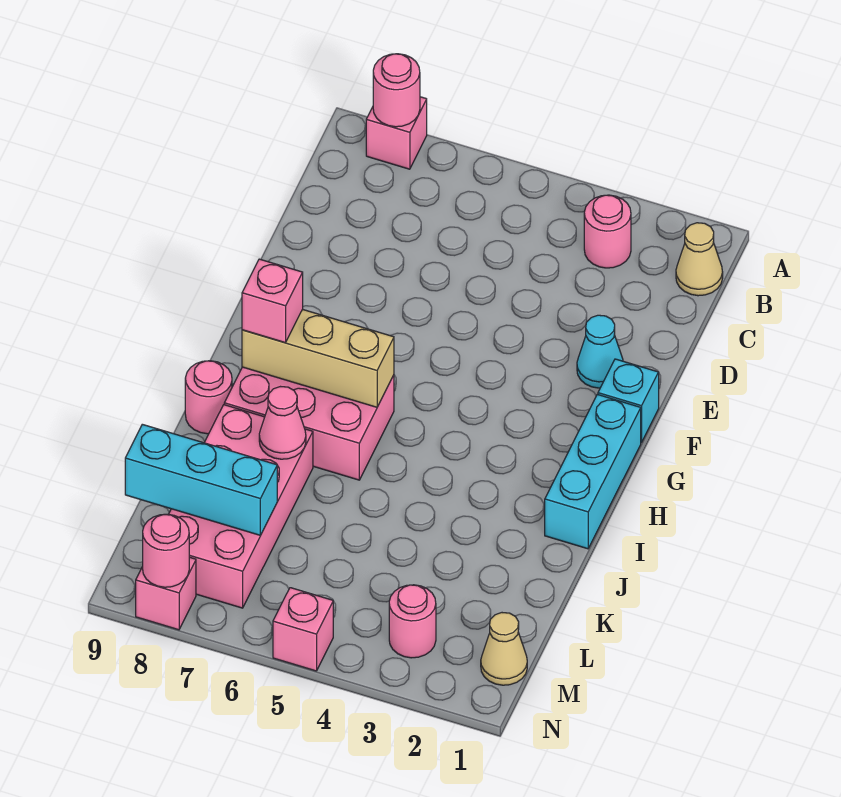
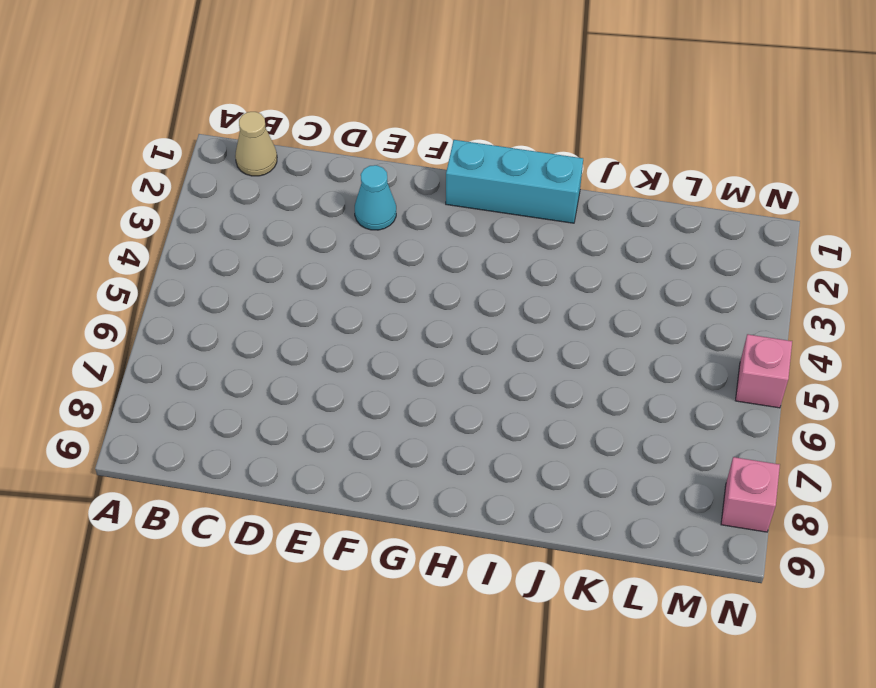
none -> pink 1x1 brick [366,97,427,169]
none -> pink 1x1 round brick [584,195,631,268]
none -> cyan 1x1 brick [598,359,659,443]

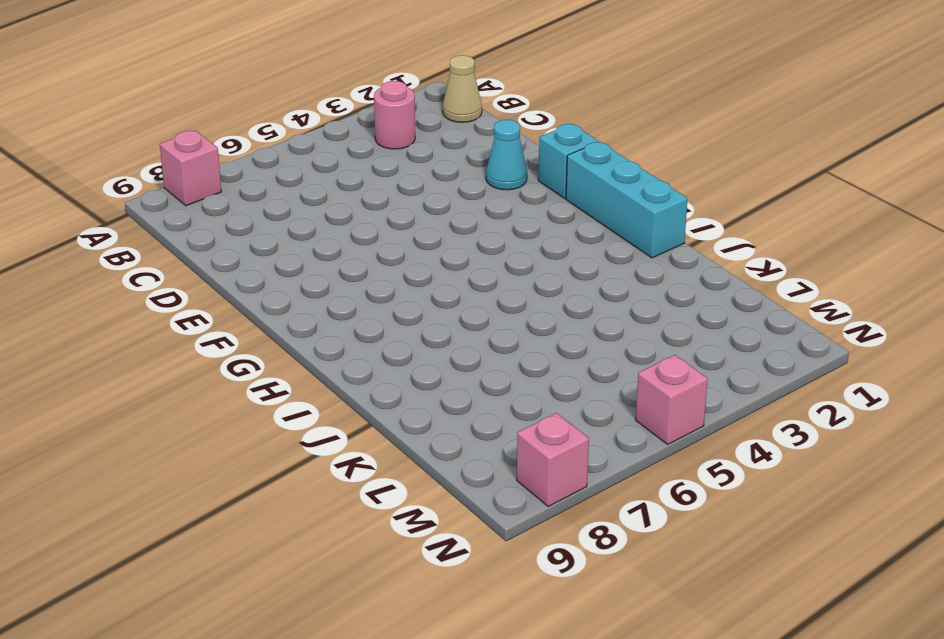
none -> pink 2x3 brick [224,367,394,480]
none -> pink 1x1 round brick [185,361,232,434]
none -> pink 2x4 brick [169,405,313,608]

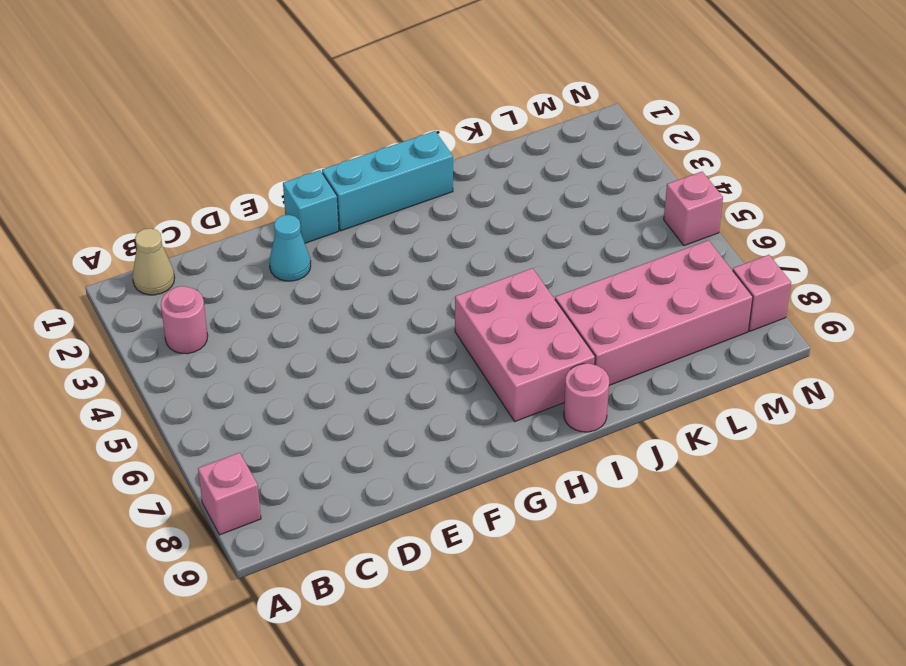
none -> tan 1x1 cone [481,613,527,685]
none -> pink 1x1 round brick [389,585,436,658]
none -> pink 1x1 round brick [373,54,420,127]

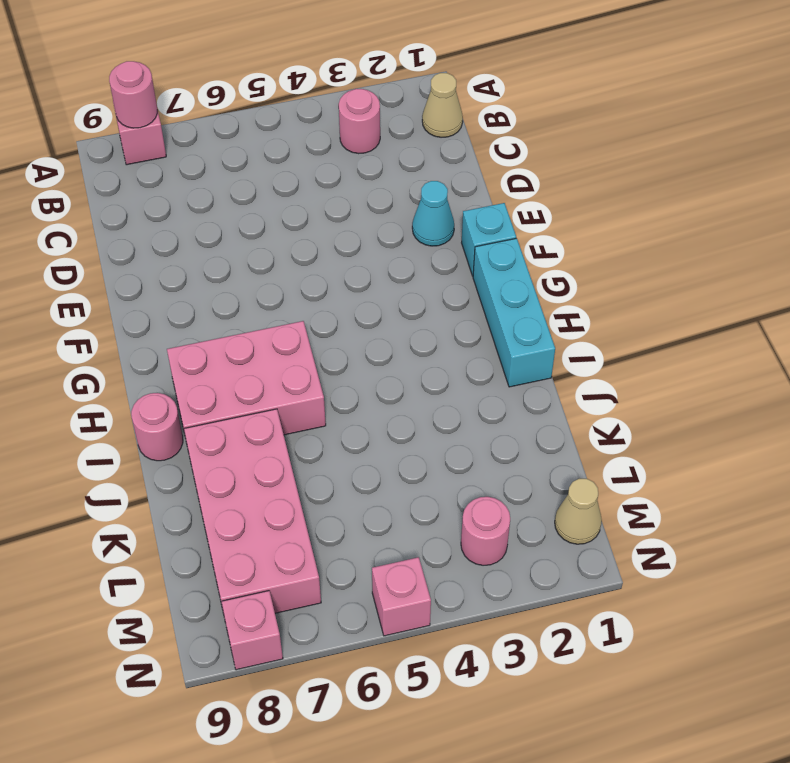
none -> tan 1x3 brick [242,309,394,407]
none -> pink 1x1 cone [259,387,306,459]
none -> cyan 1x3 brick [125,424,277,535]

